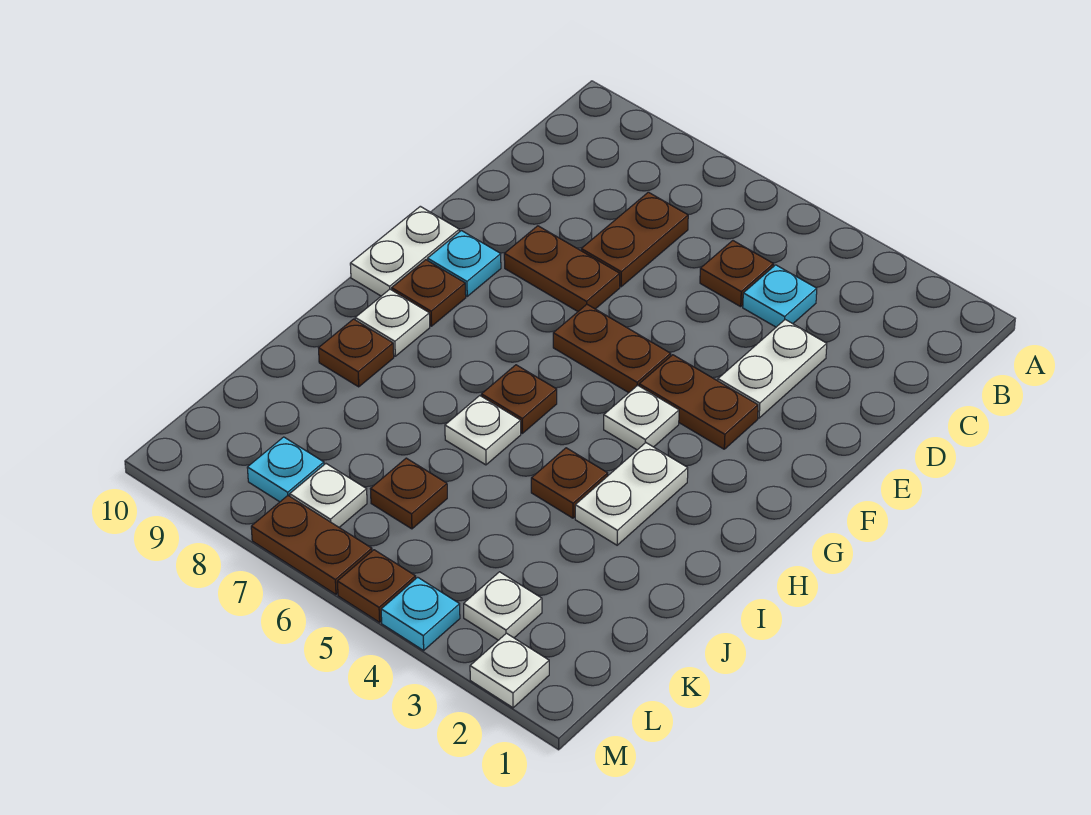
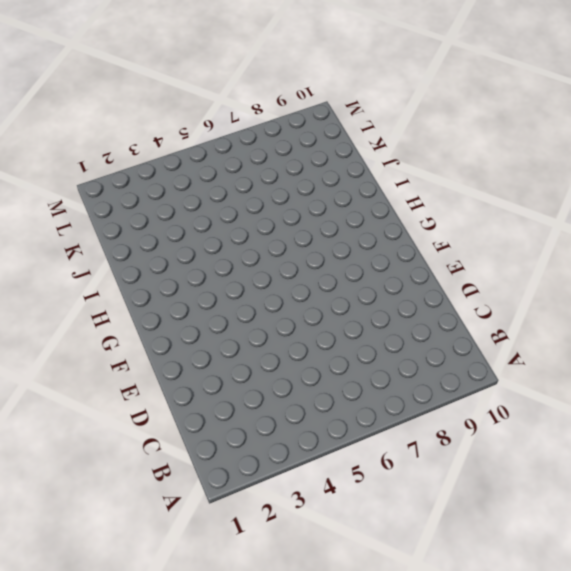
none -> cyan 1x1 plate [743,265,817,327]
none -> brown 1x1 plate [700,241,774,307]
none -> brown 1x2 plate [581,192,688,287]

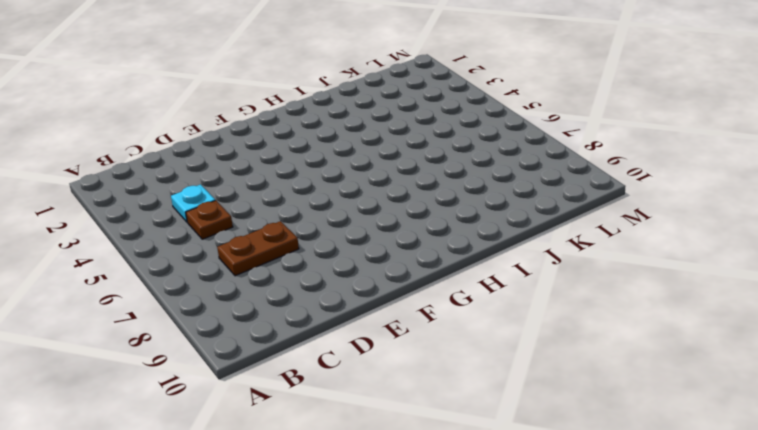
none -> white 1x2 plate [718,320,827,418]
none -> brown 1x2 plate [504,226,620,311]
none -> brown 1x2 plate [639,355,758,449]

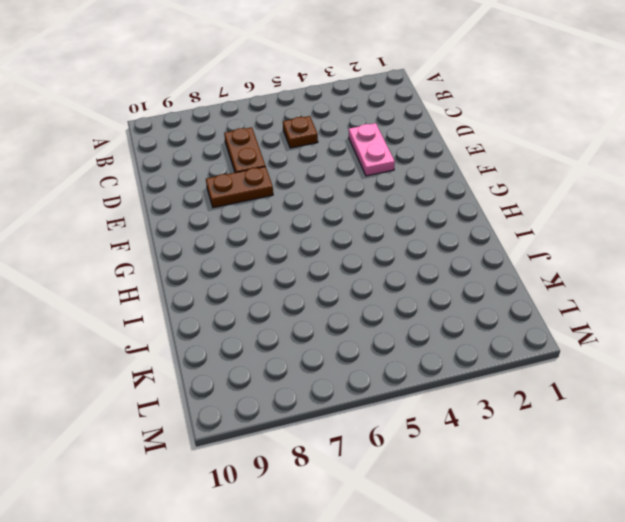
pink 1x2 plate [349,123,395,176] -> white 1x2 plate [718,320,827,418]
none -> cyan 1x1 plate [743,265,817,327]
none -> brown 1x2 plate [639,355,758,449]
none -> brown 1x2 plate [553,305,671,393]

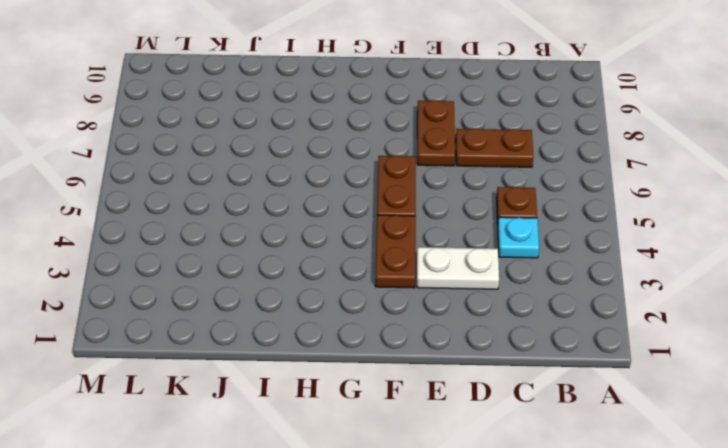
none -> cyan 1x1 plate [428,231,501,296]
none -> white 1x2 plate [350,206,459,296]
none -> white 1x1 plate [604,385,679,450]

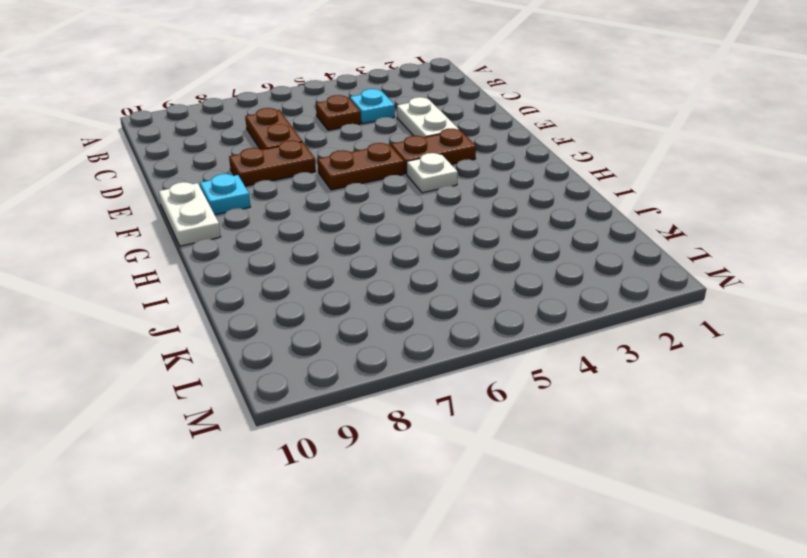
none -> brown 1x1 plate [392,260,466,326]
none -> white 1x2 plate [575,443,688,545]
none -> brown 1x1 plate [482,365,557,433]

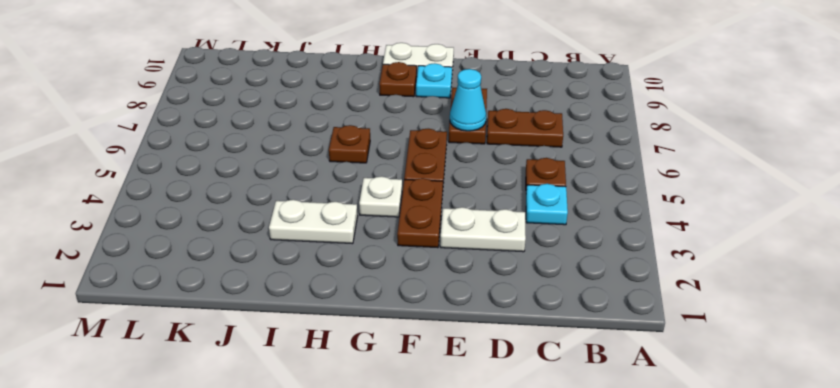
cyan 1x1 cone [450,69,486,131] -> none
none -> white 1x1 plate [355,289,430,356]
none -> brown 1x1 plate [531,448,608,518]
none -> white 1x1 plate [445,396,521,465]

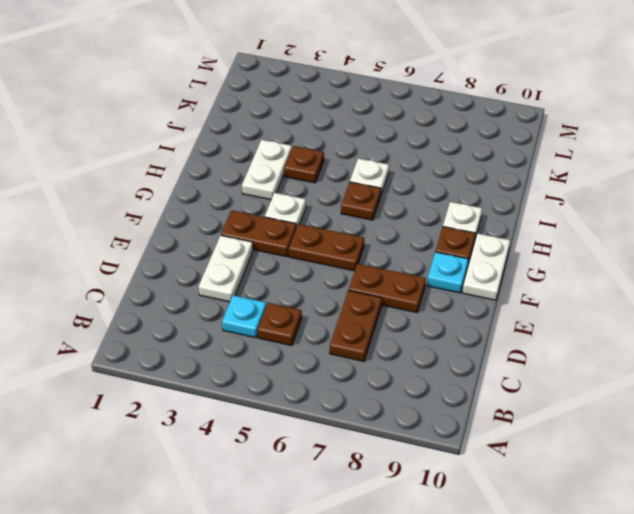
none -> brown 1x1 plate [319,319,394,387]
none -> brown 1x1 plate [371,458,447,529]
none -> white 1x1 plate [464,572,542,640]

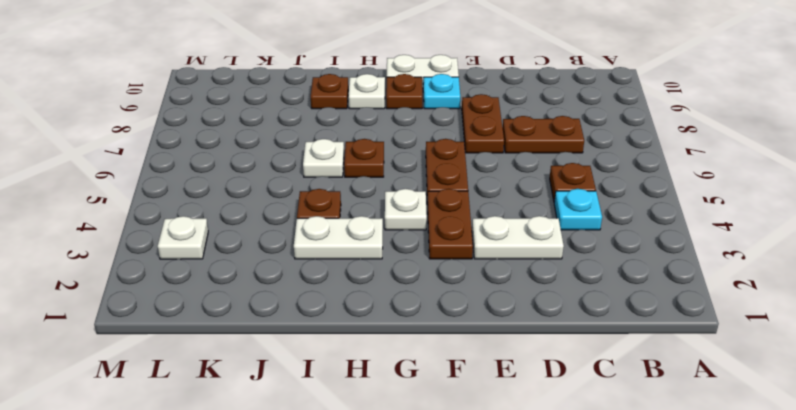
none -> brown 1x1 plate [371,458,447,529]
none -> white 1x1 plate [290,464,367,527]
none -> cyan 1x1 plate [247,437,324,502]

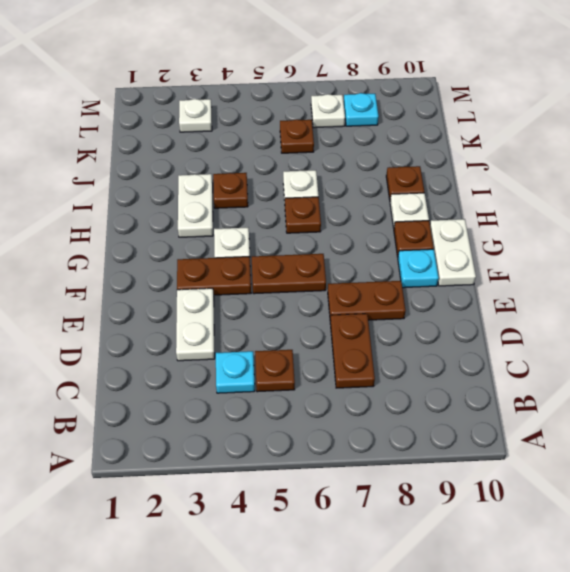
none -> white 1x1 plate [470,633,549,708]
none -> cyan 1x1 plate [381,577,460,650]
none -> brown 1x1 plate [337,550,416,622]

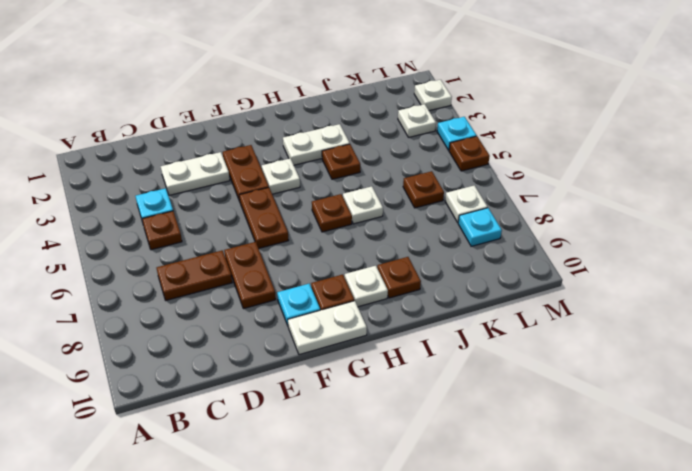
none -> brown 1x2 plate [251,496,372,594]

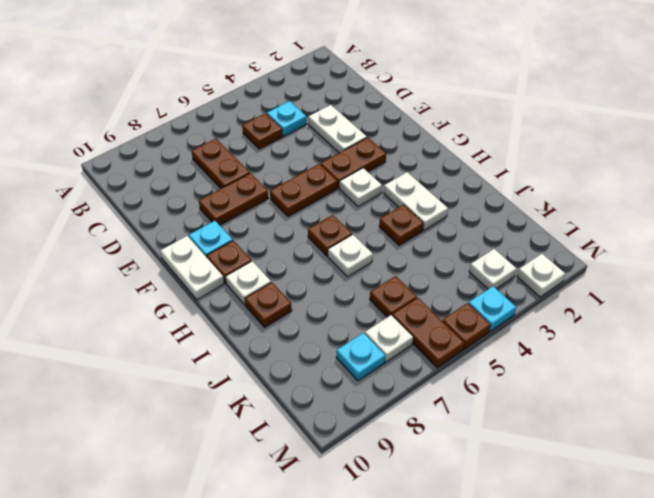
brown 1x2 plate [392,298,464,368] -> brown 1x2 plate turned to [251,496,372,594]

